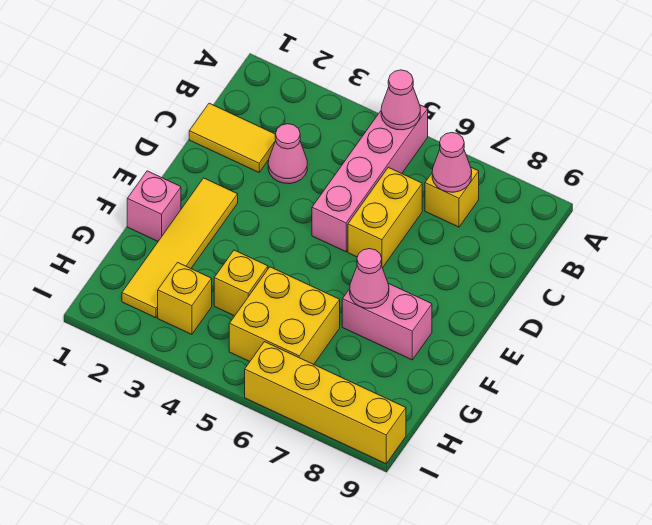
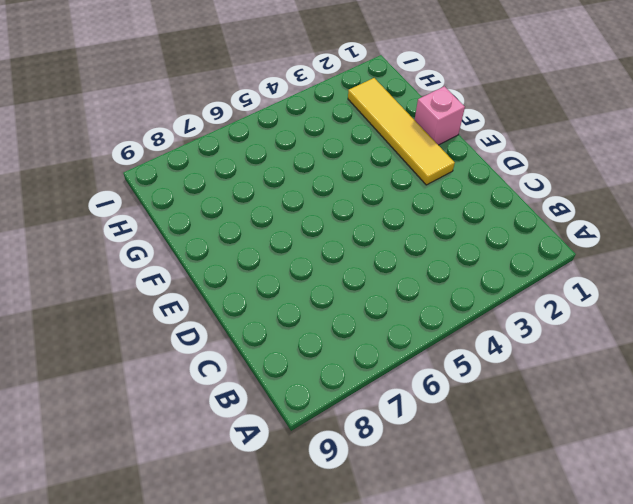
none -> pink 1x4 brick [312,105,428,252]
none -> yellow 1x1 brick [425,167,479,227]
none -> yellow 1x2 tile [189,103,276,172]

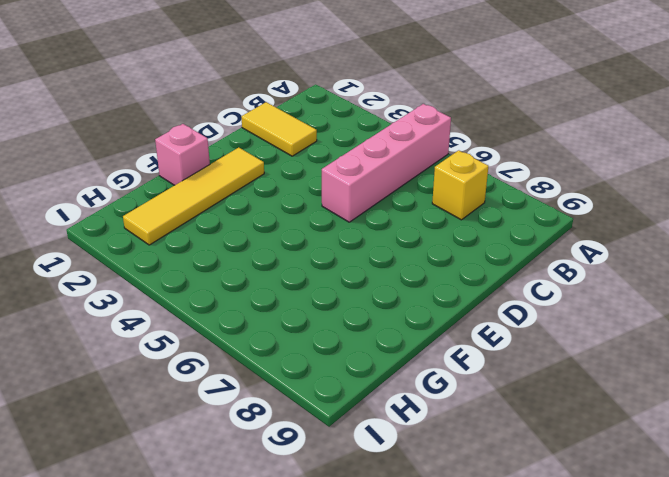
none -> pink 1x1 cone [268,124,307,184]
none -> yellow 1x2 brick [348,167,422,268]
none -> pink 1x2 brick [342,283,432,360]

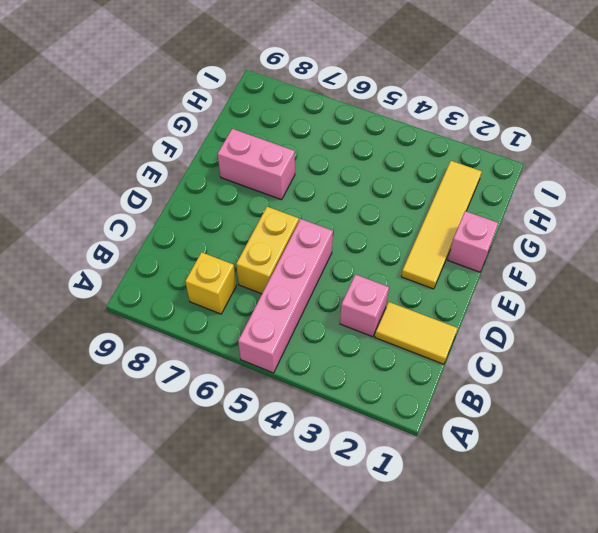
pink 1x1 brick [340,274,389,337] -> pink 1x1 cone [268,124,307,184]
none -> yellow 1x1 brick [214,250,268,316]
none -> yellow 2x2 brick [229,267,340,364]
none -> yellow 1x1 brick [158,262,212,334]

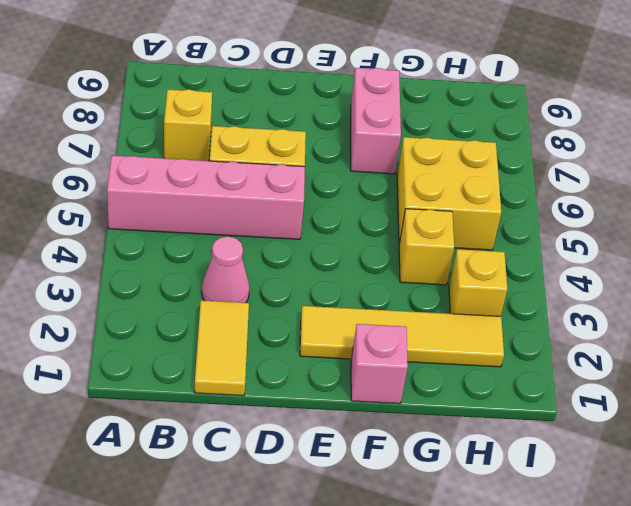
none -> yellow 1x4 brick [245,342,406,464]
none -> pink 1x1 cone [381,70,420,130]
none -> pink 1x1 cone [432,133,472,192]

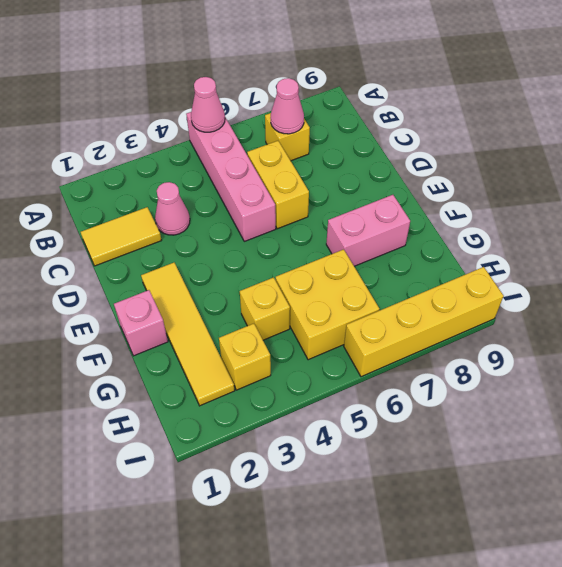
none -> pink 1x1 cone [350,249,389,308]

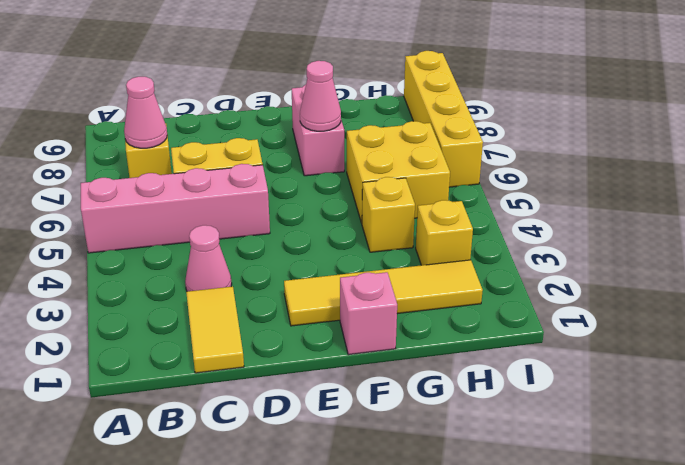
none -> pink 1x1 cone [381,70,420,130]

